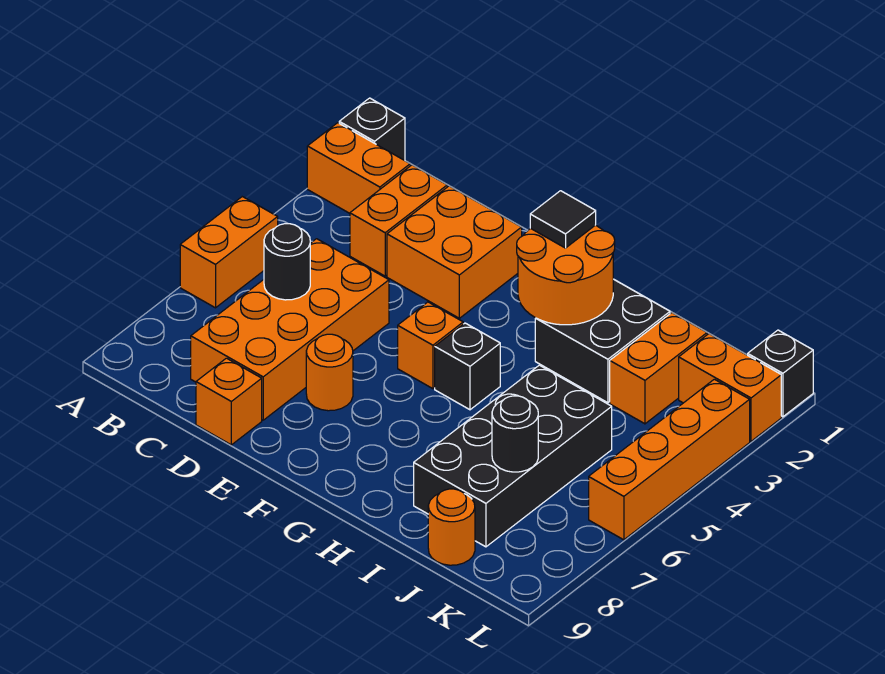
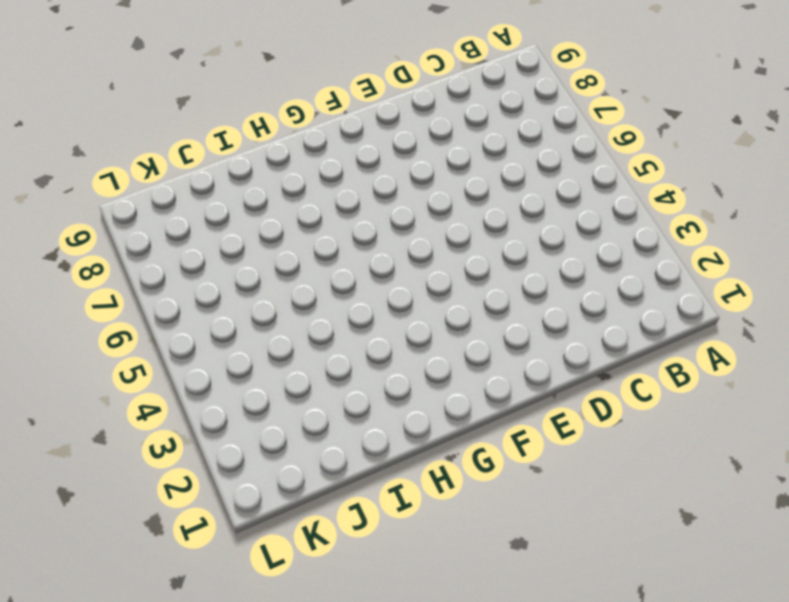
none -> black 1x1 brick [339,98,405,160]
none -> orange 1x2 brick [307,123,410,213]
none -> orange 1x2 brick [180,197,278,308]

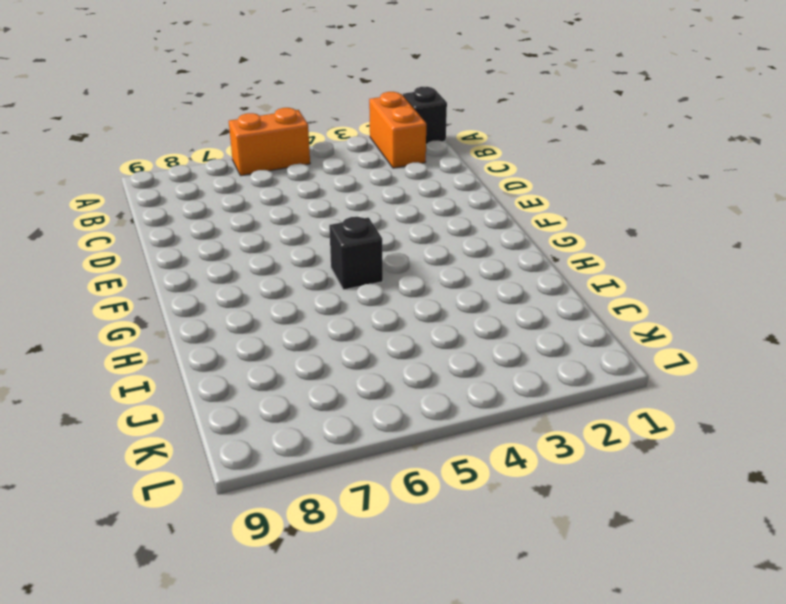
none -> orange 1x2 brick [350,165,447,276]
none -> orange 2x4 brick [191,239,389,420]
none -> orange 2x2 brick [387,186,522,318]

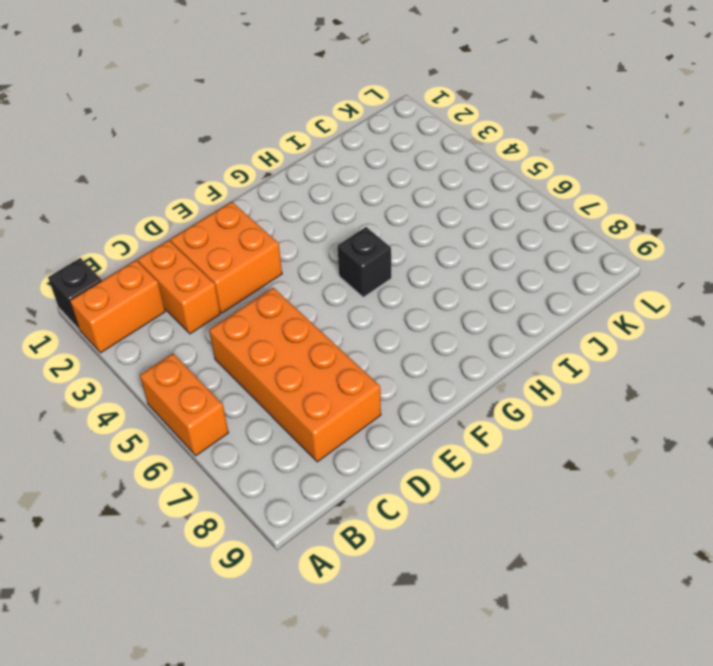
none -> orange 1x1 brick [196,358,262,445]
none -> orange 1x1 round brick [306,334,353,411]
none -> orange 1x1 brick [398,302,463,389]

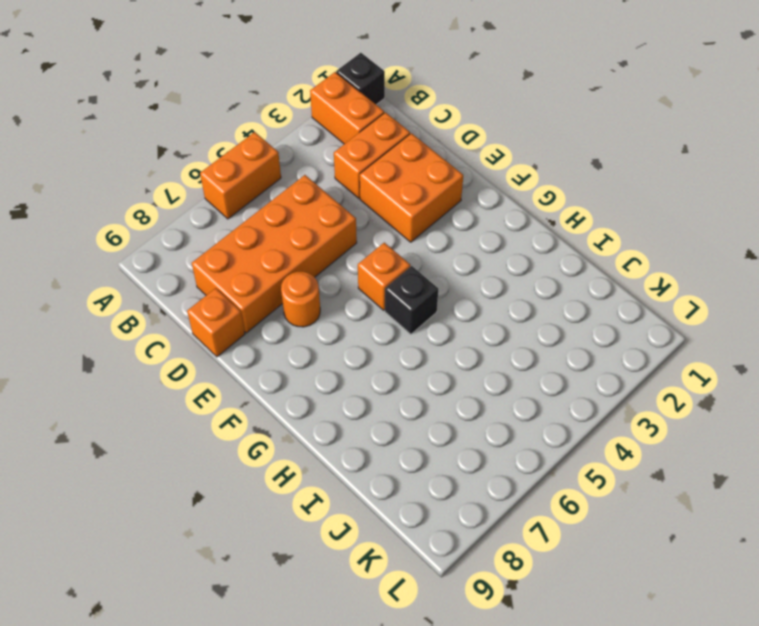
none -> black 2x2 brick [535,279,670,403]
none -> black 2x4 brick [414,365,612,547]
none -> orange 1x2 brick [610,313,707,424]

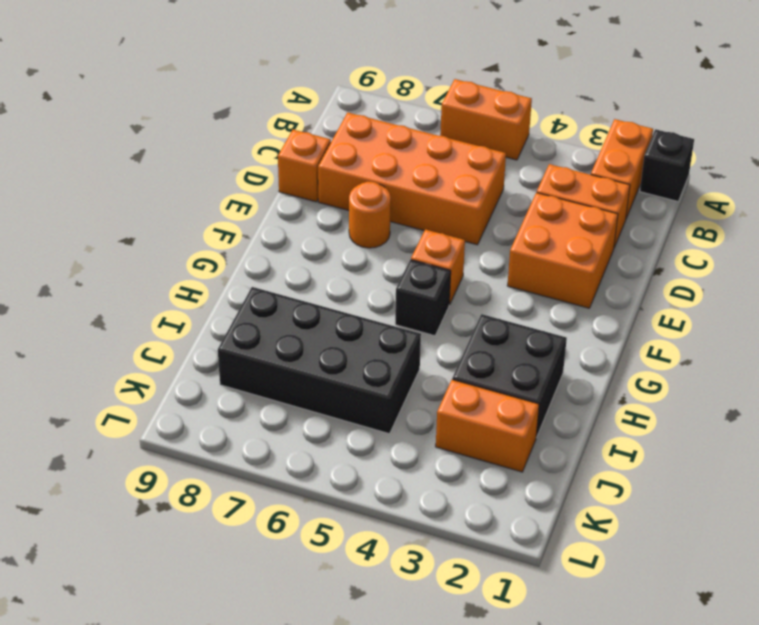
none -> orange 1x1 round brick [428,489,475,565]
none -> orange 1x2 brick [679,334,781,441]
none -> black 1x1 brick [748,330,813,417]

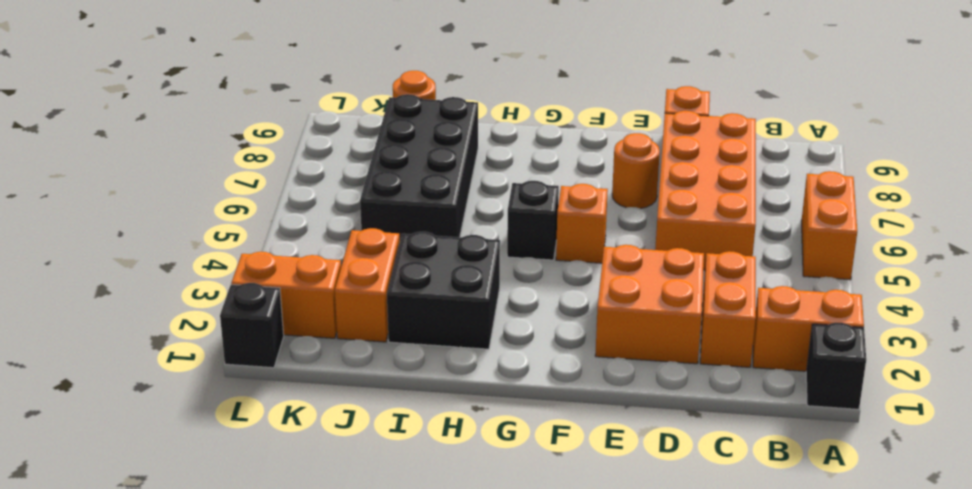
none -> orange 1x4 brick [589,379,750,540]
none -> black 1x1 round brick [264,224,310,300]
none -> orange 2x2 round brick [517,225,615,325]

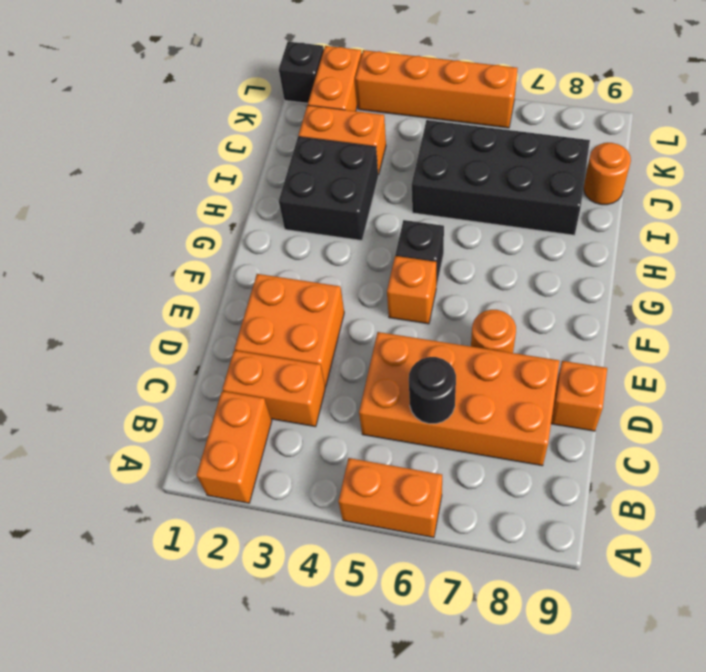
none -> black 1x1 brick [339,98,405,160]
none -> orange 2x2 round brick [517,225,615,325]
none -> black 1x1 round brick [492,396,538,472]

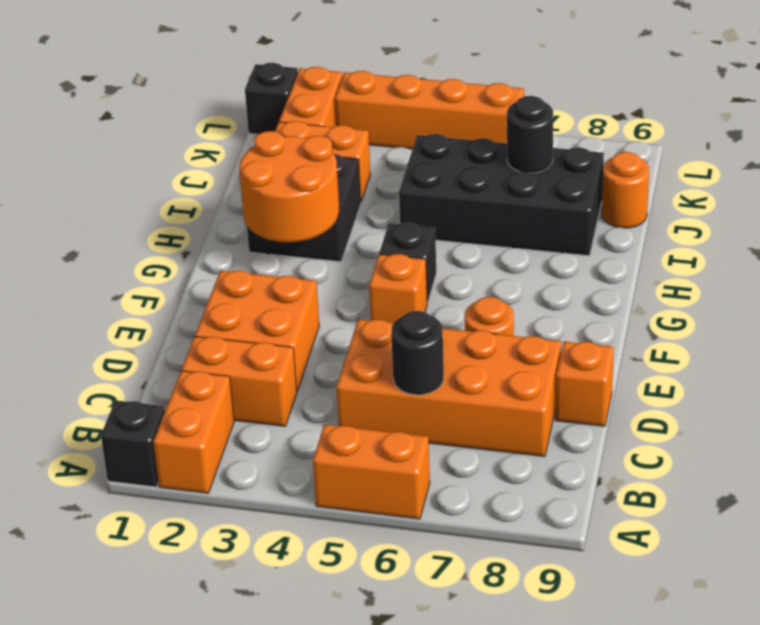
none -> black 1x1 tile [530,191,596,248]

